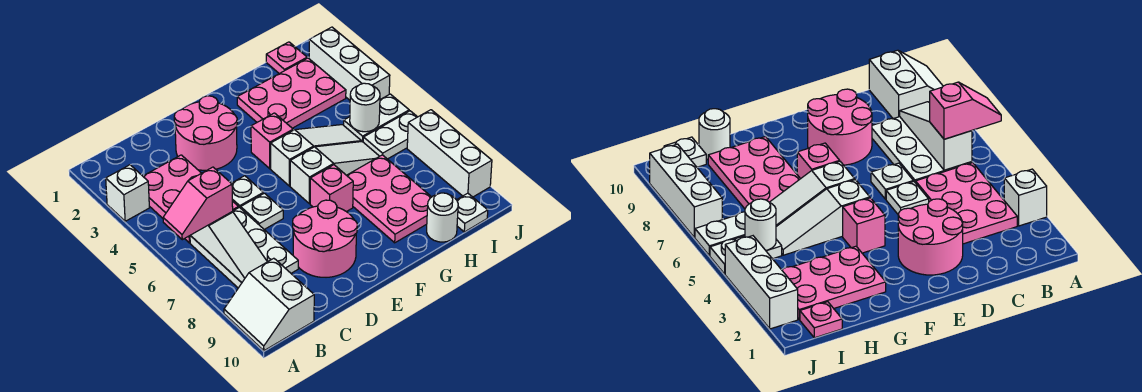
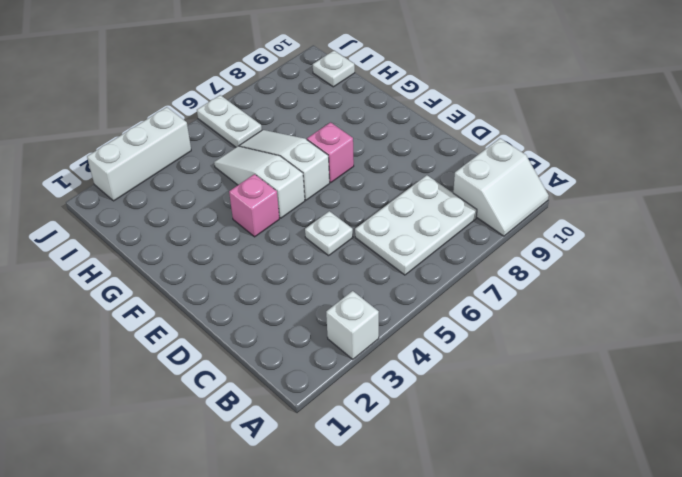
none -> pink 2x3 plate [143,155,238,243]
none -> pink 2x2 round brick [174,96,237,170]
none -> white 1x1 plate [241,193,283,229]

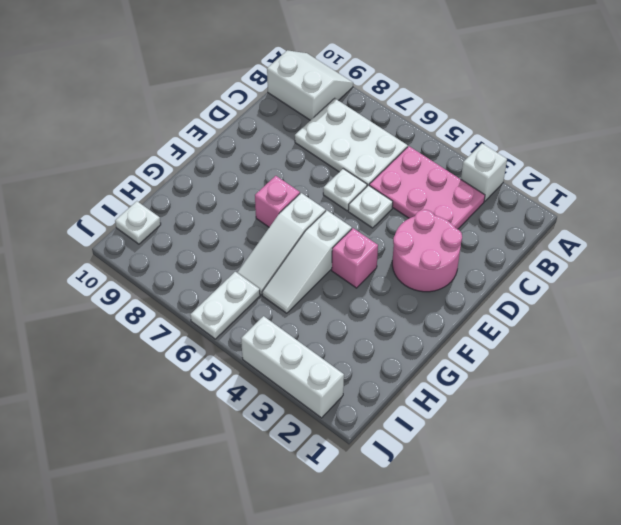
none -> pink 2x2 round brick [293,200,357,277]
none -> pink 2x3 plate [237,58,346,128]
none -> pink 2x3 plate [347,155,431,243]

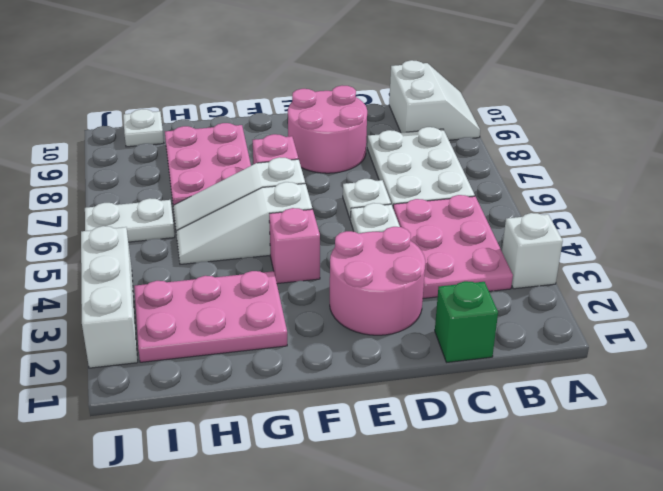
green 1x1 brick [435,281,498,362] -> none
none -> white 1x1 round brick [427,193,458,242]
none -> pink 1x1 plate [266,42,307,74]
none -> white 1x2 plate [344,94,409,142]

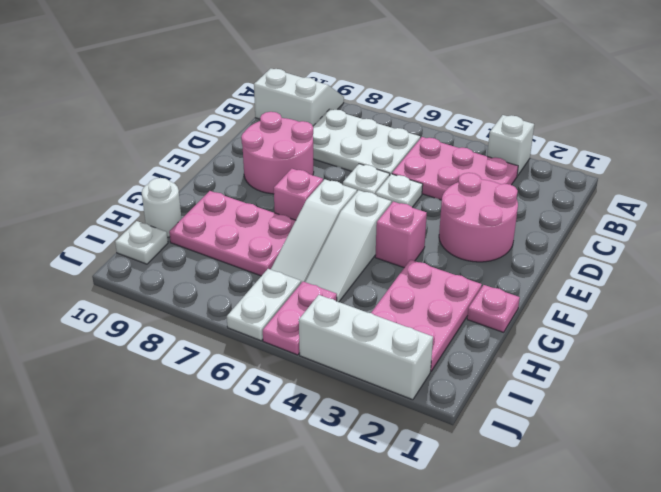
pink 1x1 plate [467,285,520,332] -> pink 1x1 plate moved to [266,42,307,74]
pink 1x2 plate [263,281,337,355] -> white 1x2 plate [344,94,409,142]
none -> white 1x3 brick [407,110,492,197]
none -> white 1x3 slope [190,212,267,282]
none -> white 1x1 round brick [350,83,380,132]

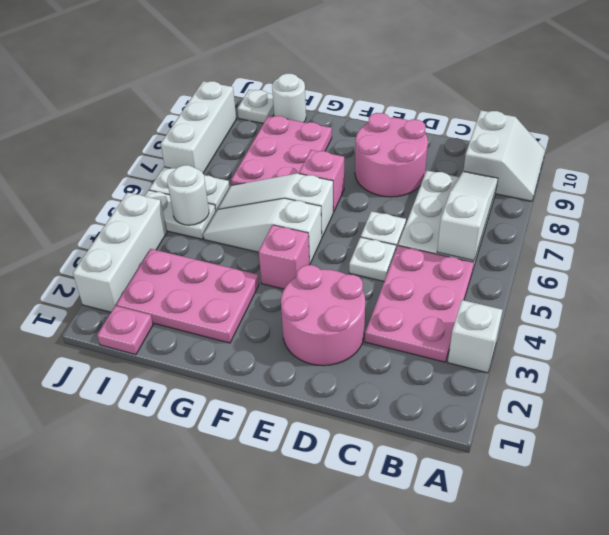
none -> pink 1x2 slope [163,167,233,240]

